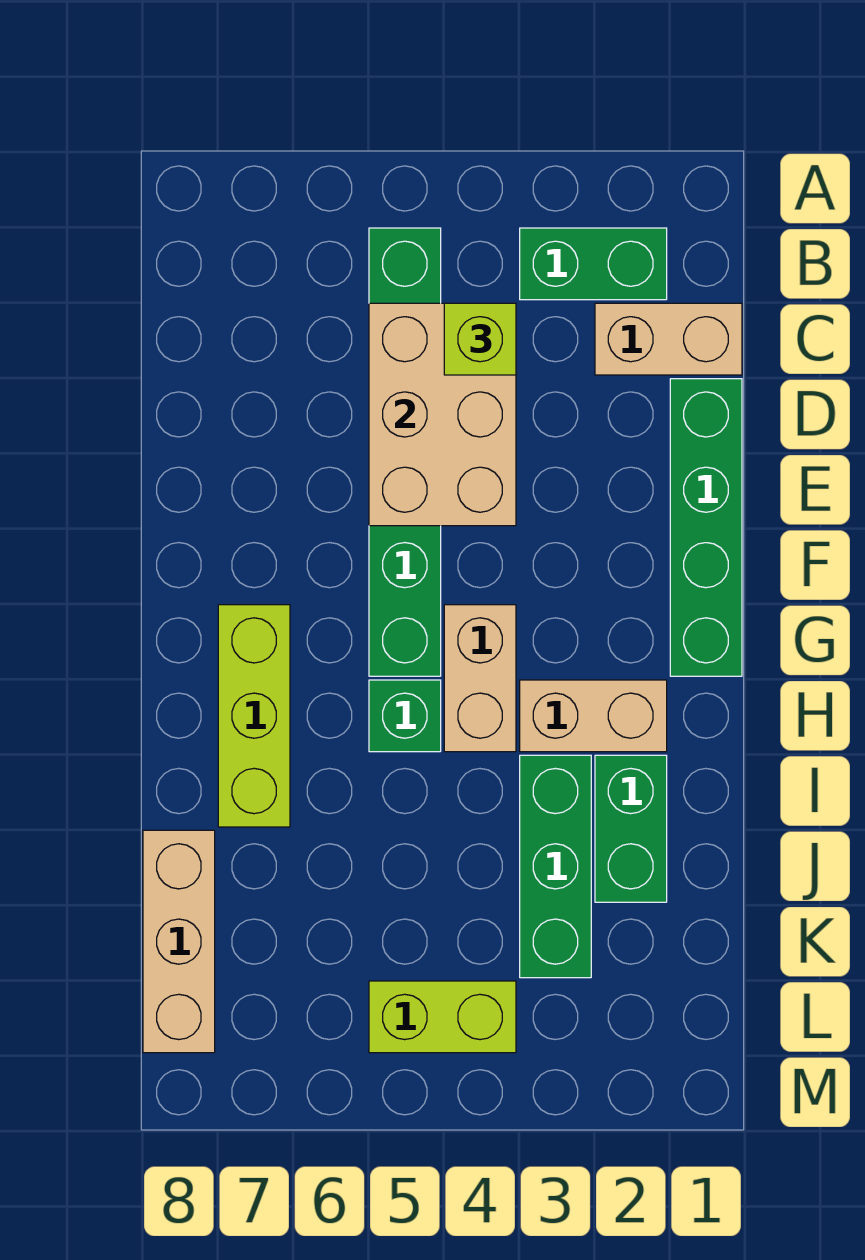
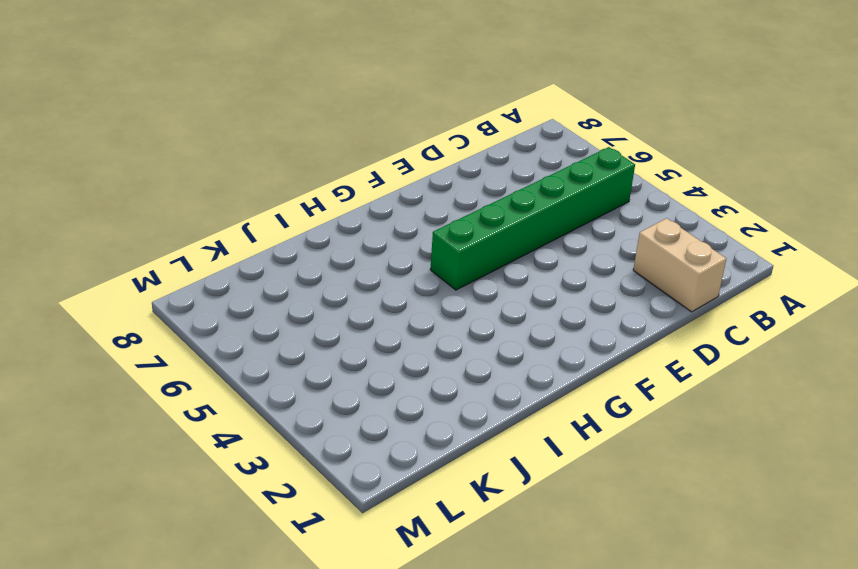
none -> green 1x2 brick [520,228,667,300]
none -> green 1x4 brick [670,379,742,676]
none -> tan 1x2 brick [444,605,516,752]

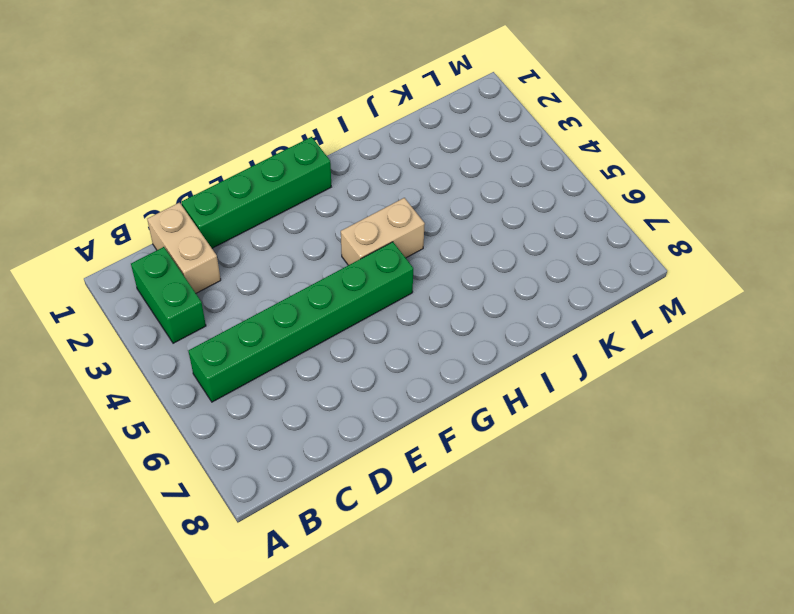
none -> lime 1x3 brick [218,605,290,827]
none -> tan 1x2 brick [520,680,667,752]
none -> green 1x1 brick [369,680,441,752]

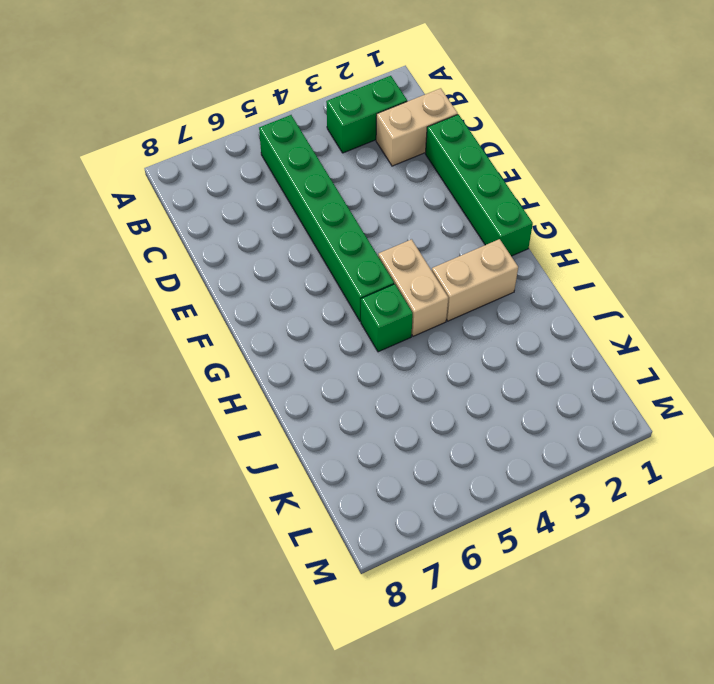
none -> lime 1x3 brick [218,605,290,827]
none -> green 1x2 brick [595,755,667,902]
none -> green 1x3 brick [520,755,591,978]

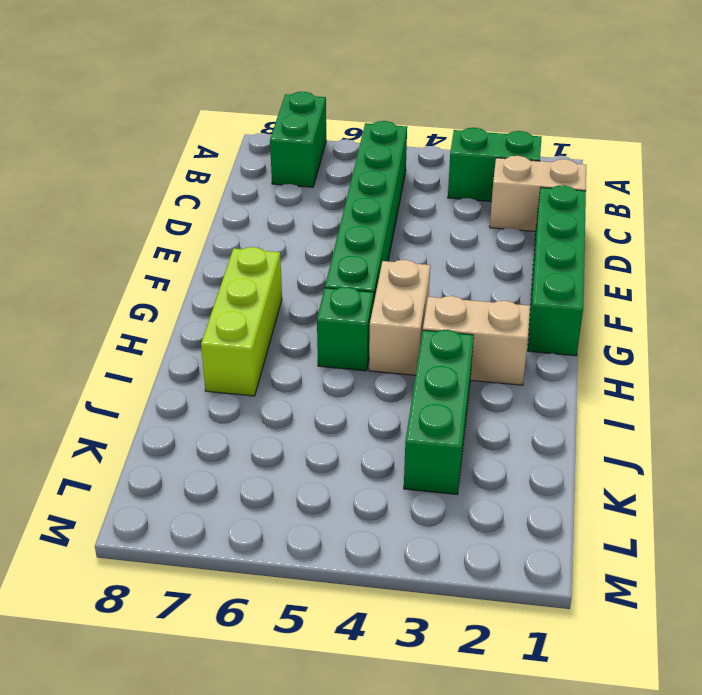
green 1x2 brick [270,92,326,187] -> green 1x2 brick moved to [595,755,667,902]
none -> tan 1x3 brick [143,830,215,1053]
none -> lime 1x2 brick [369,981,516,1053]
none -> tan 2x3 brick [369,303,516,526]

